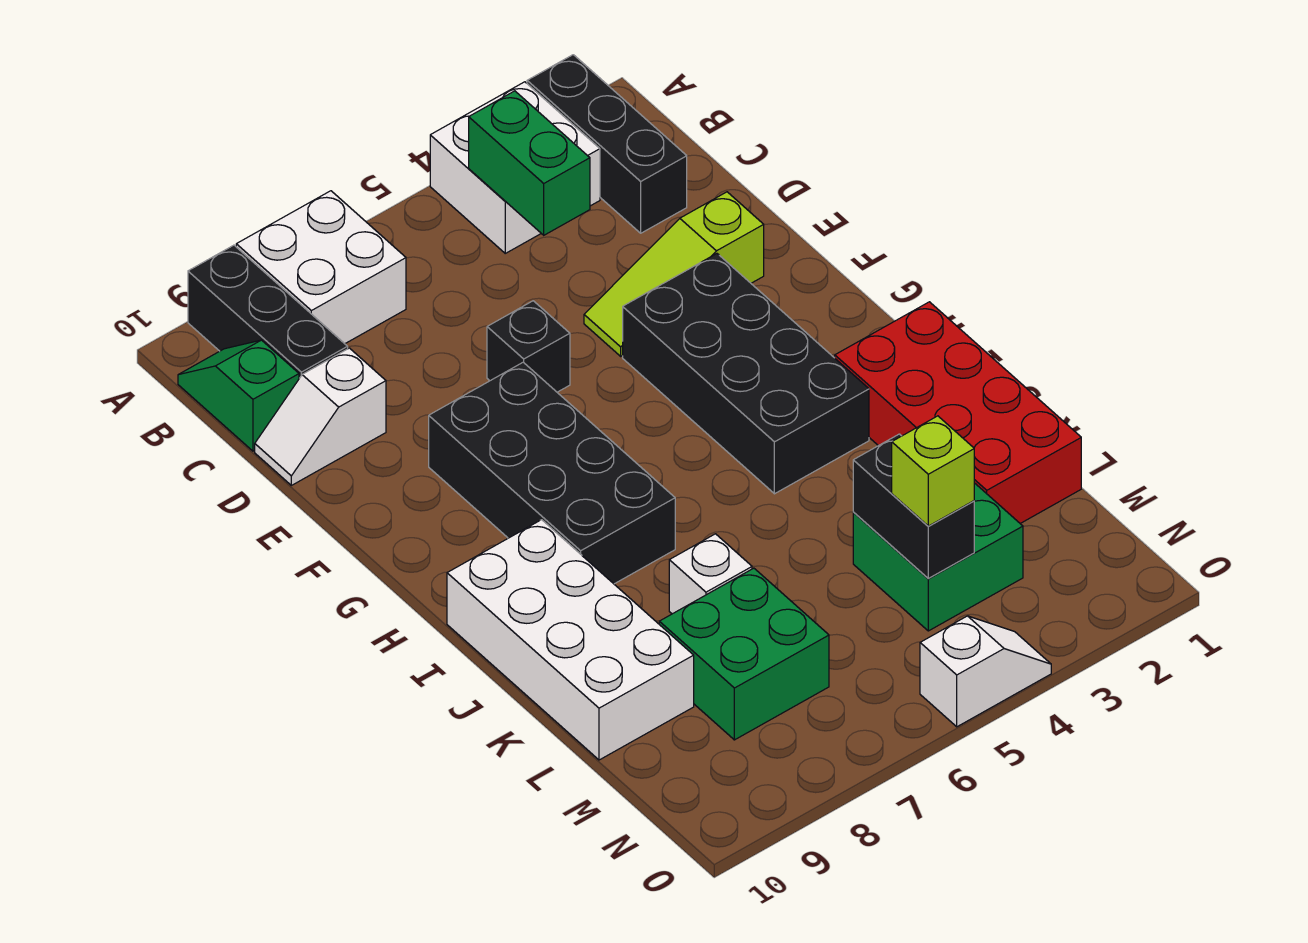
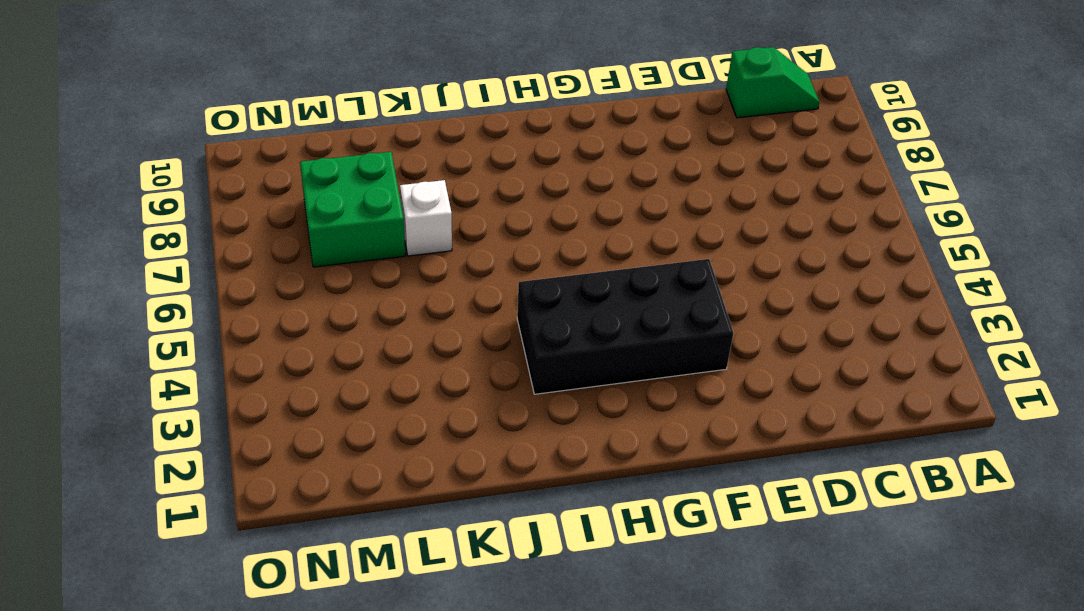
none -> black 1x3 brick [527,55,687,233]
none -> white 2x2 brick [430,82,600,253]
none -> white 2x2 brick [236,191,406,344]

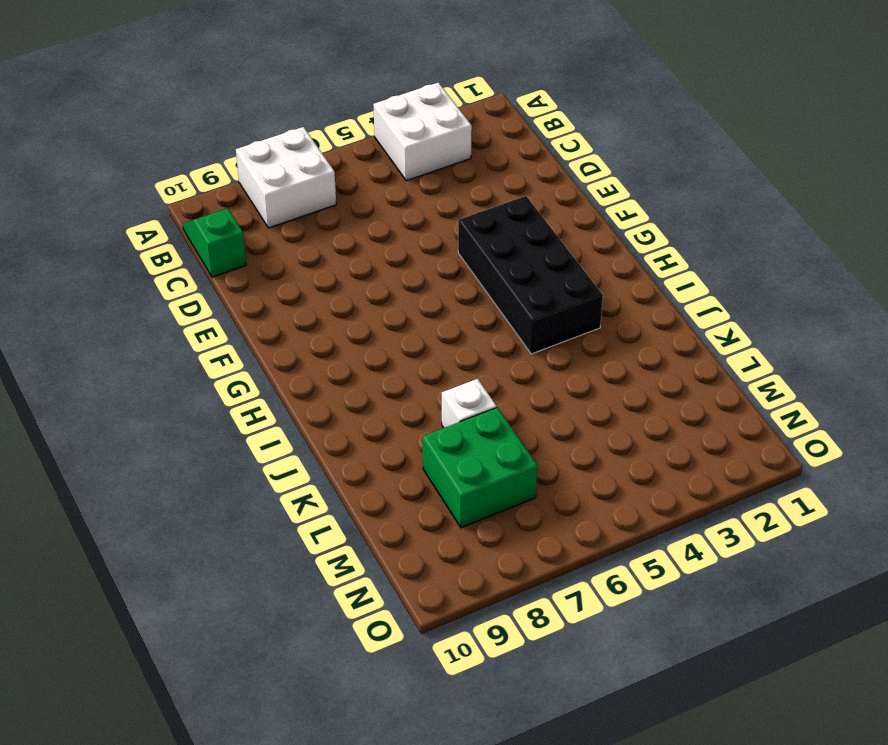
none -> black 1x3 brick [527,55,687,233]
none -> black 1x3 brick [188,245,348,378]
none -> white 1x2 slope [255,348,386,485]

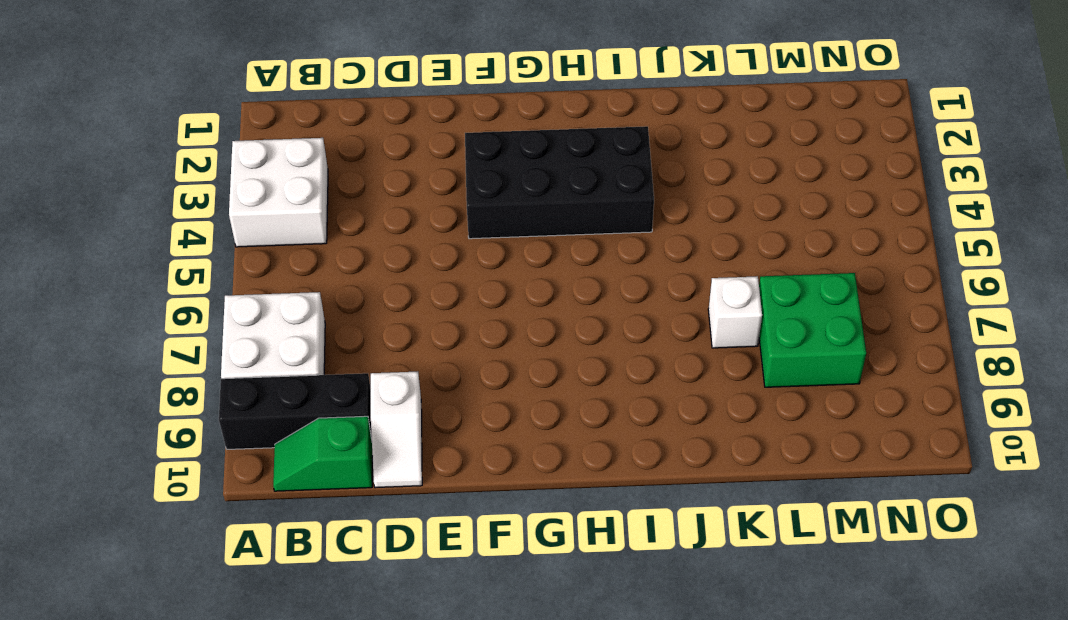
none -> black 1x3 brick [527,55,687,233]
none -> lime 1x3 slope [584,192,764,356]
none -> black 1x1 brick [487,301,570,392]

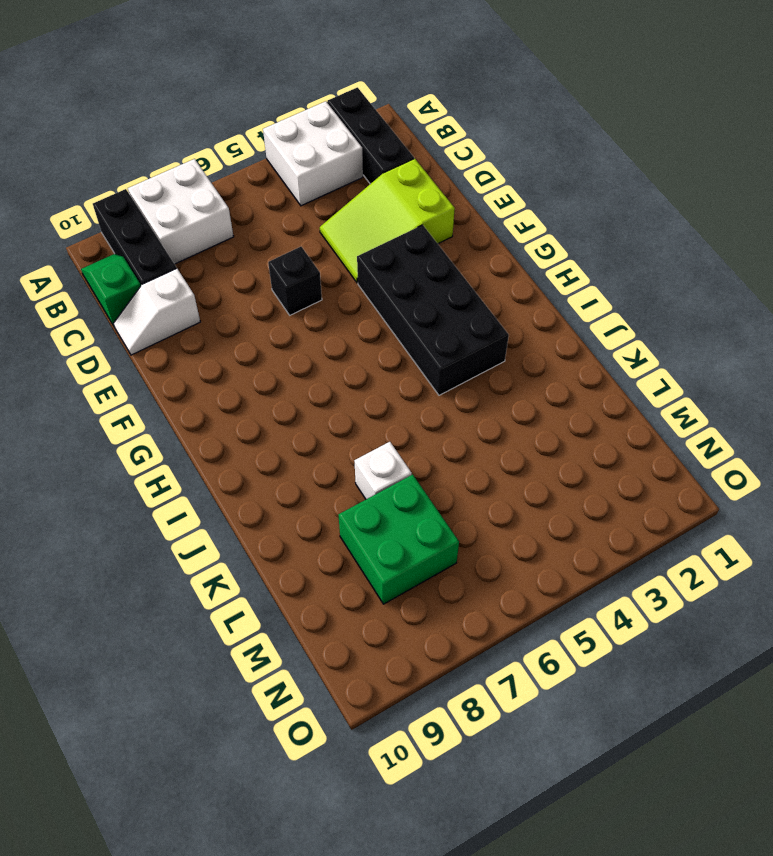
lime 2x3 slope [320,159,455,283] -> lime 1x3 slope [584,192,764,356]
none -> black 2x4 brick [429,362,675,584]
none -> red 2x4 brick [835,302,1081,523]
none -> white 2x4 brick [447,520,694,760]

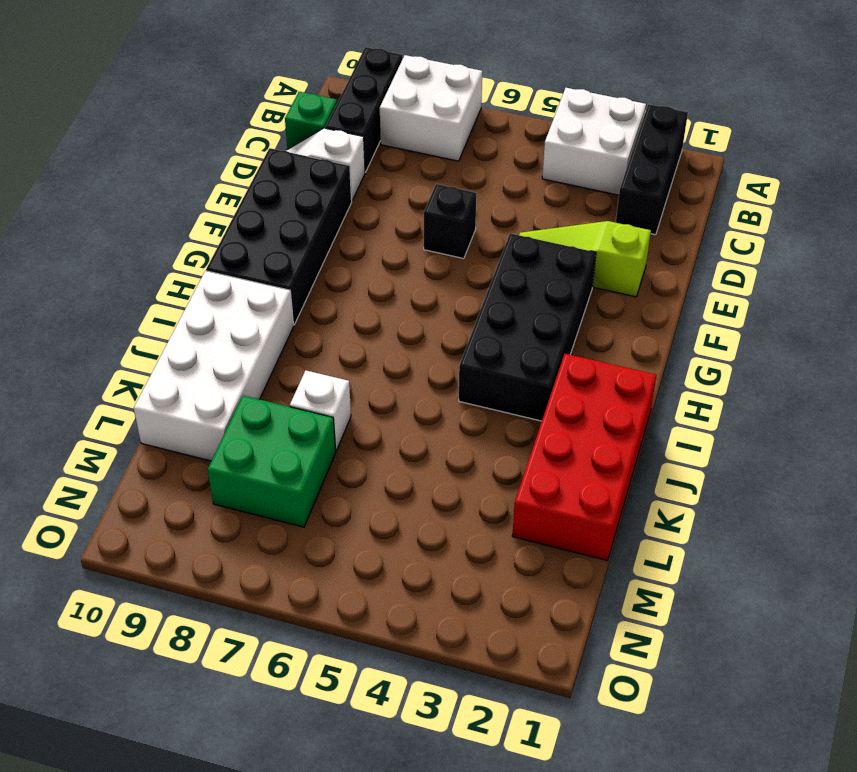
black 2x4 brick [206,148,352,325] -> black 2x4 brick moved to [429,362,675,584]
none -> green 2x2 brick [853,483,1023,631]
none -> white 1x2 slope [920,616,1051,727]
none -> green 1x2 brick [469,91,590,235]

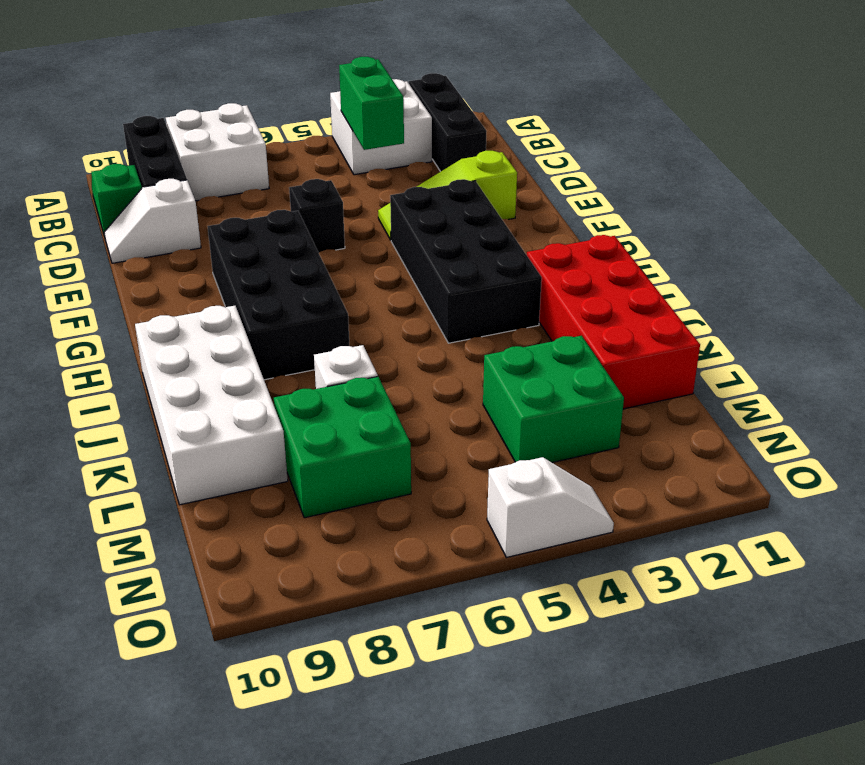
none -> black 1x2 brick [853,434,974,578]
none -> lime 1x1 brick [892,416,974,526]

